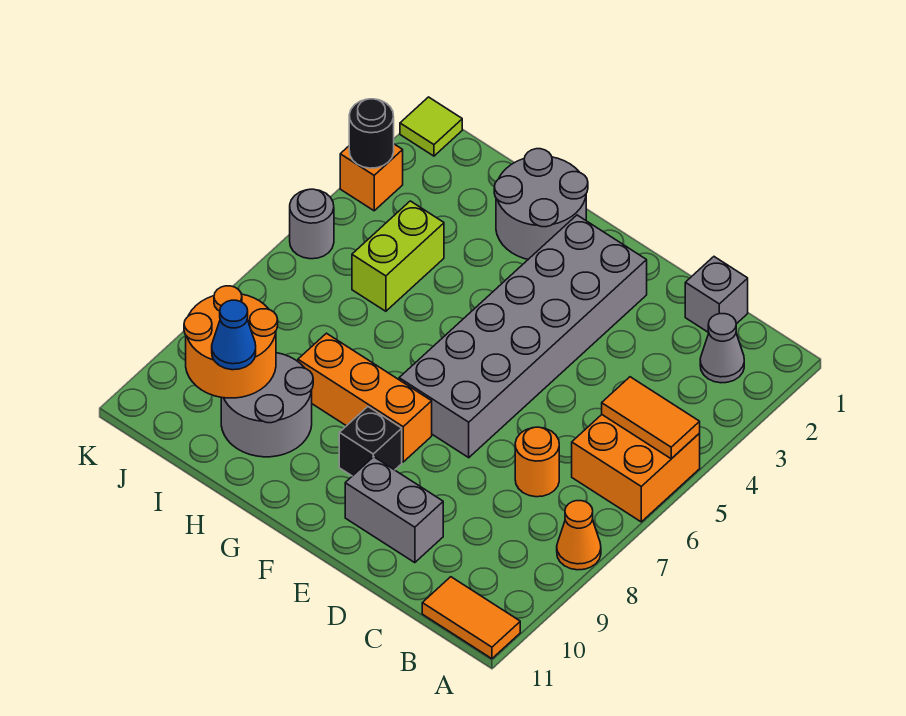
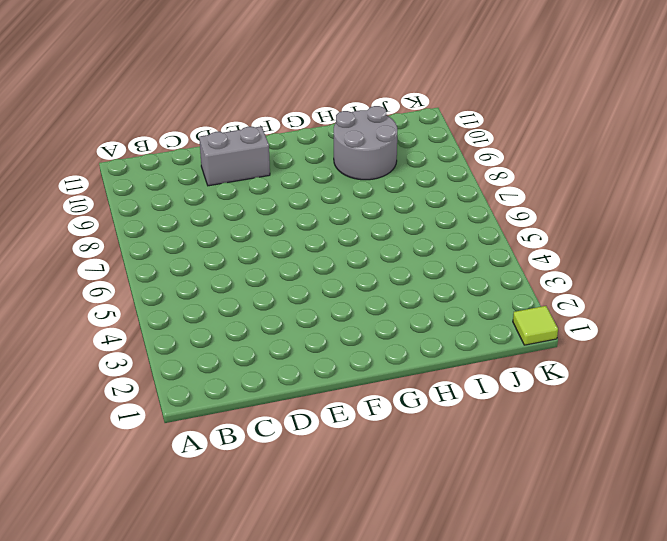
none -> orange 2x2 brick [572,415,700,522]
none -> orange 1x1 cone [557,501,601,570]
none -> orange 1x2 tile [422,577,520,659]

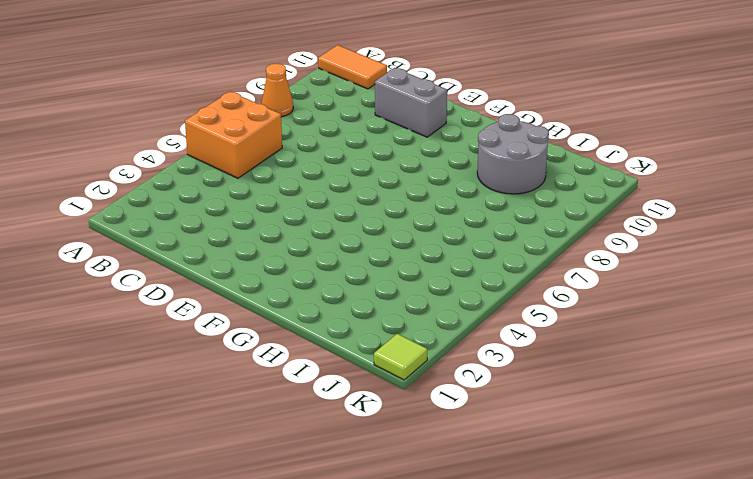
none -> grey 1x1 cone [700,314,744,383]
none -> grey 1x1 brick [685,257,748,333]
none -> orange 1x1 round brick [515,427,559,497]

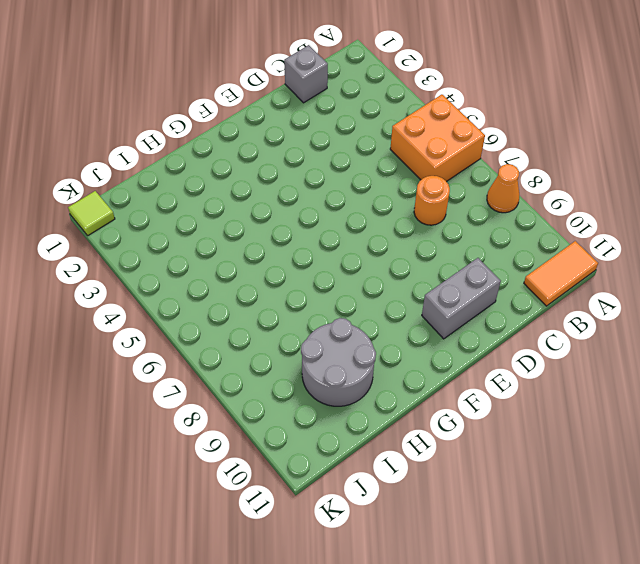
none -> grey 1x1 cone [700,314,744,383]
none -> grey 2x6 brick [399,215,647,458]
none -> orange 1x3 brick [298,333,432,462]

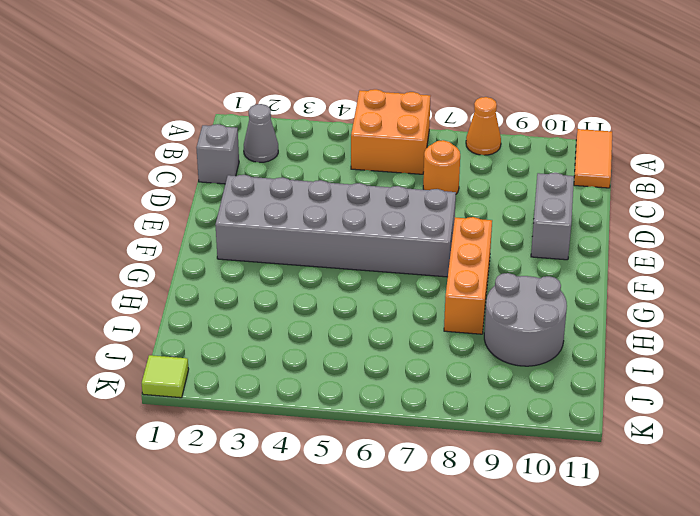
none -> black 1x1 brick [339,407,402,476]
none -> grey 2x2 round brick [494,149,588,259]
none -> lime 1x2 brick [352,201,444,311]

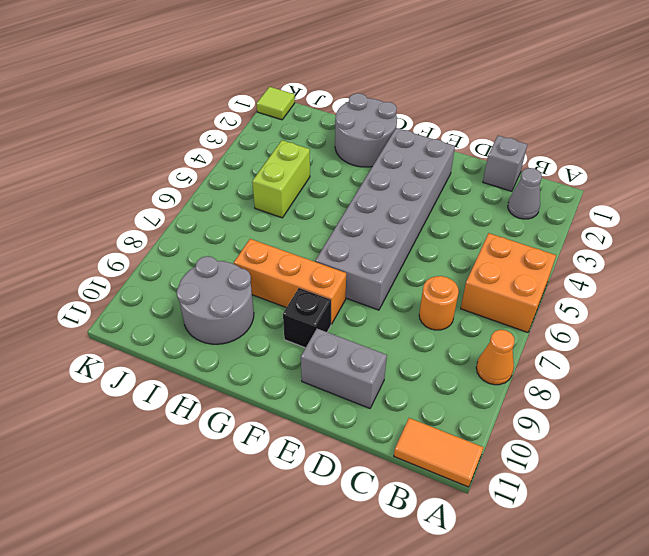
none -> orange 1x1 brick [340,144,403,211]
none -> grey 1x1 round brick [290,189,334,259]
none -> orange 1x2 tile [602,377,700,459]

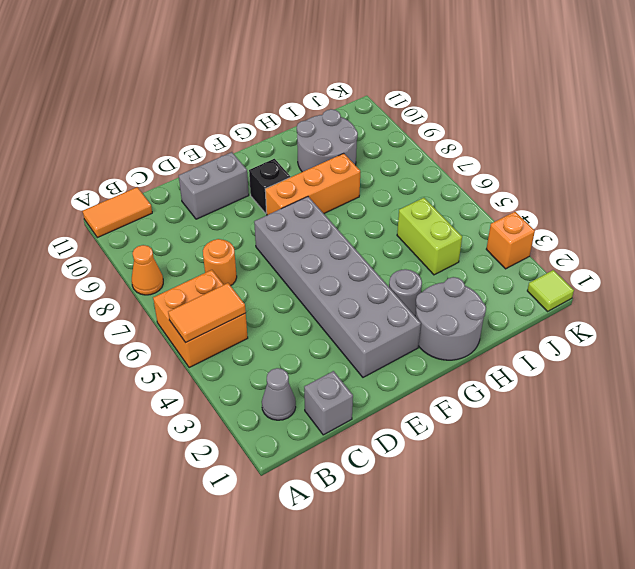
grey 1x1 round brick [389,269,422,316] -> grey 1x1 round brick moved to [290,189,334,259]
none -> orange 2x2 round brick [184,286,278,398]
none -> black 1x1 round brick [349,99,394,168]
none -> blue 1x1 cone [212,300,256,370]

